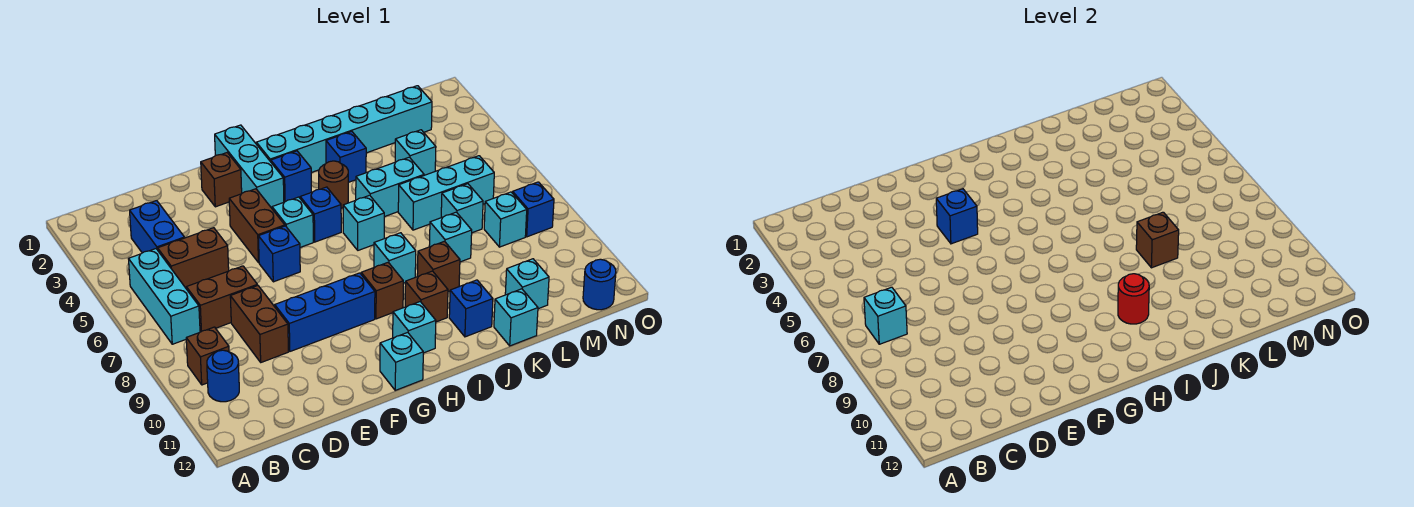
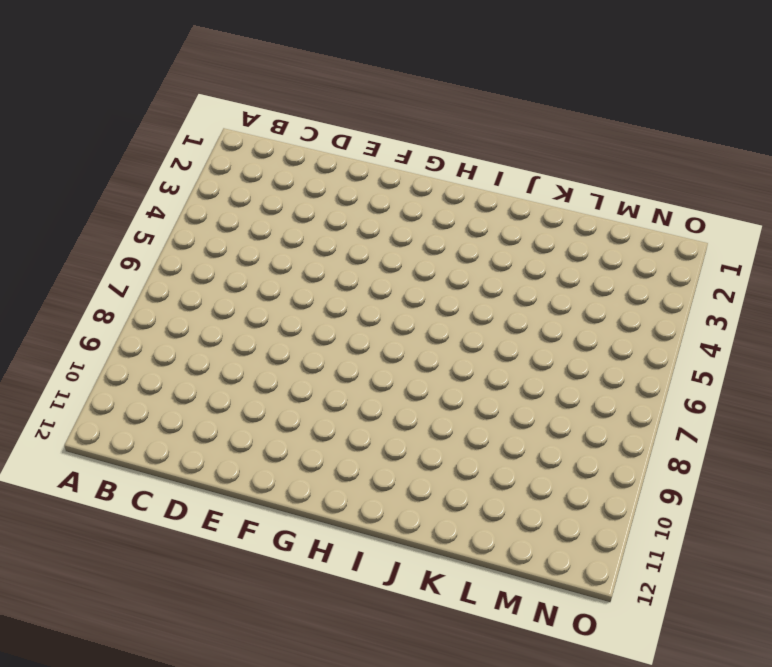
none -> cyan 1x3 brick [129,249,200,344]
none -> brown 1x1 brick [186,327,229,385]
none -> blue 1x1 round brick [207,350,239,402]
none -> blue 1x2 brick [130,201,184,253]

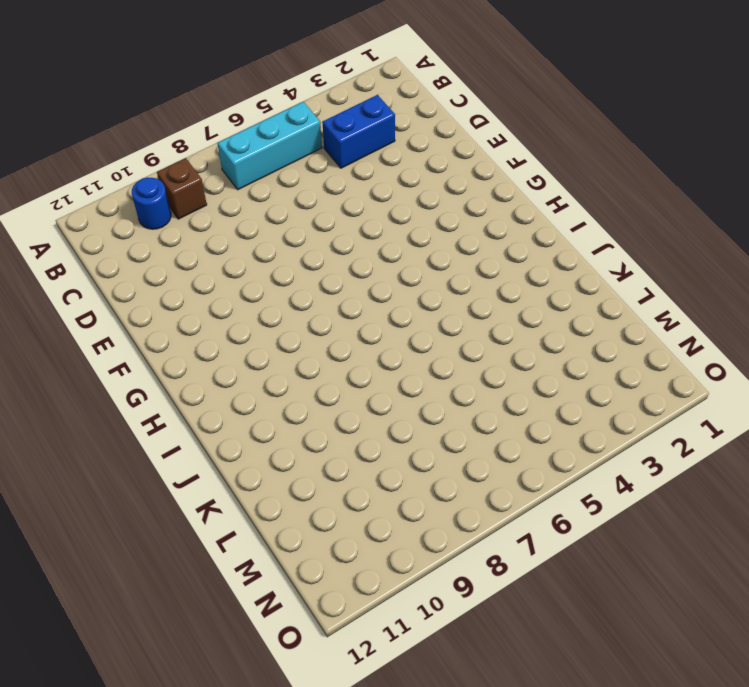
none -> brown 1x2 brick [158,228,229,288]
none -> brown 1x2 brick [186,266,257,332]
none -> brown 1x2 brick [230,285,288,362]
none -> blue 1x3 brick [275,273,375,351]

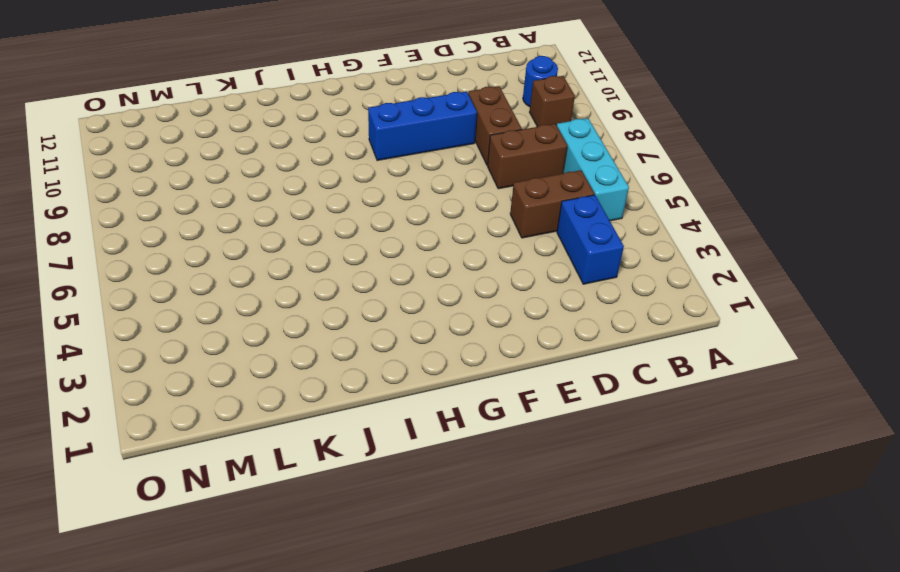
none -> brown 1x1 brick [201,153,242,207]
none -> brown 1x2 brick [229,189,285,262]
none -> blue 1x1 brick [258,226,300,282]
none -> cyan 1x3 brick [215,125,284,208]

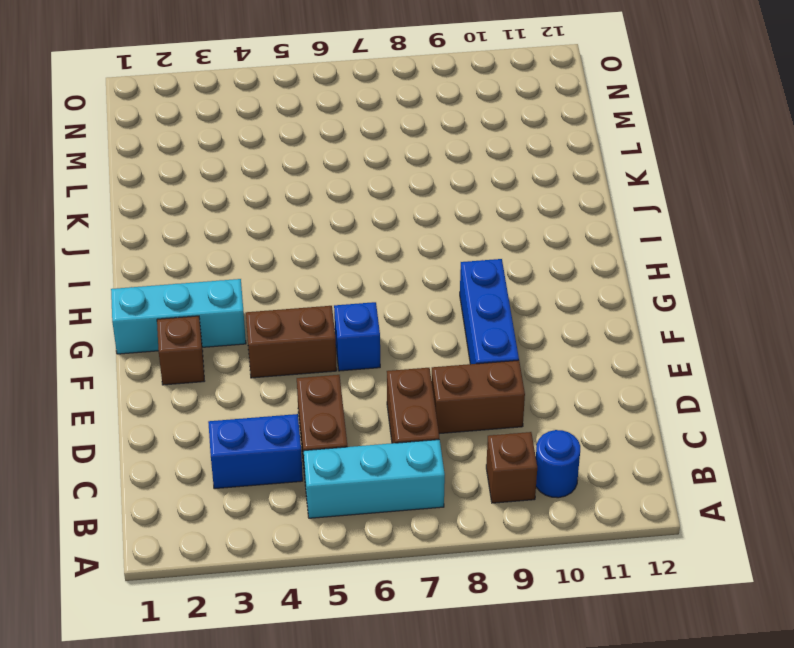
none -> cyan 1x1 brick [272,197,313,247]
none -> cyan 1x1 brick [380,332,423,390]
none -> cyan 1x6 brick [256,86,432,173]
none -> blue 1x1 brick [271,151,311,202]

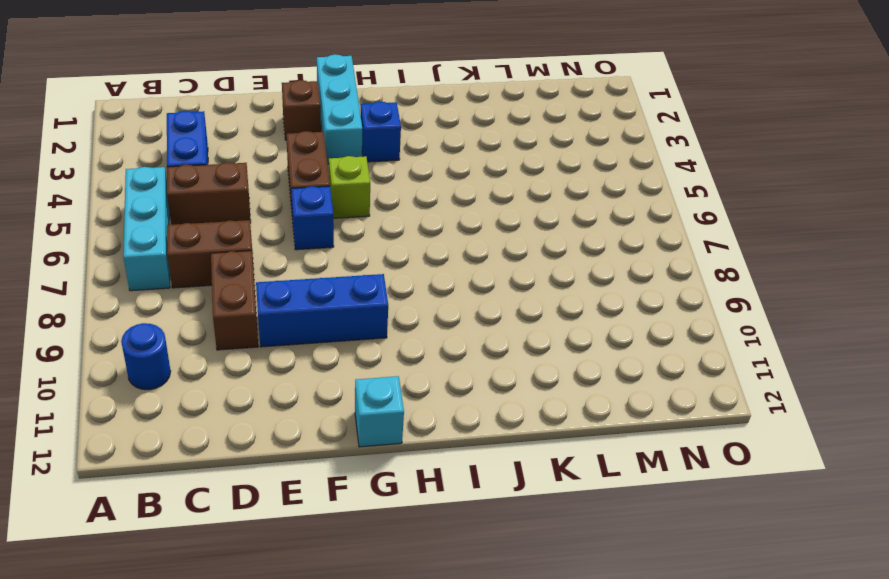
lime 1x1 brick [329,156,370,218] -> cyan 1x1 brick [272,197,313,247]
none -> brown 1x1 brick [186,327,229,385]
none -> cyan 1x6 brick [256,86,432,173]
none -> blue 1x1 brick [300,187,341,242]
none -> brown 1x1 brick [361,263,403,319]

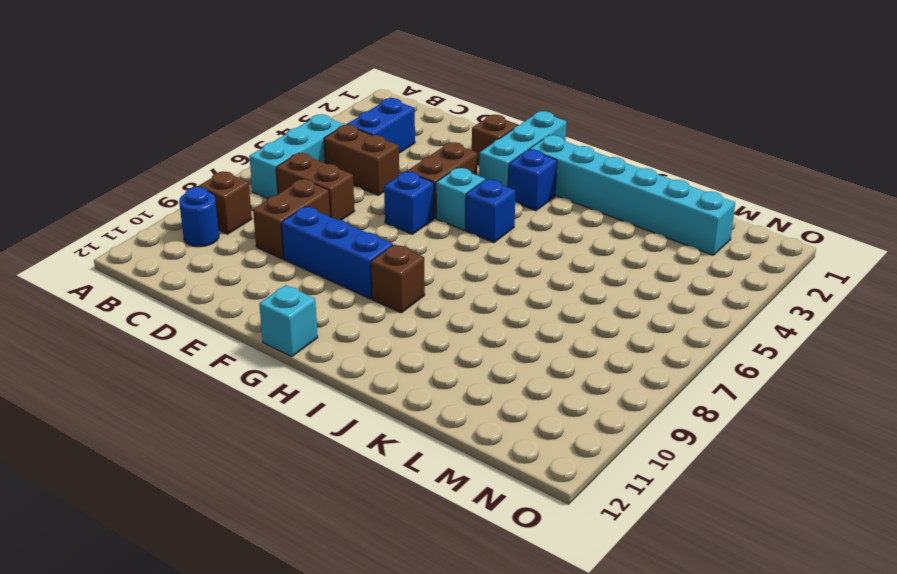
none -> cyan 1x1 brick [393,302,436,353]
none -> brown 1x1 round brick [319,161,348,208]
none -> cyan 1x1 brick [343,195,384,250]
none -> cyan 1x1 brick [374,233,416,283]

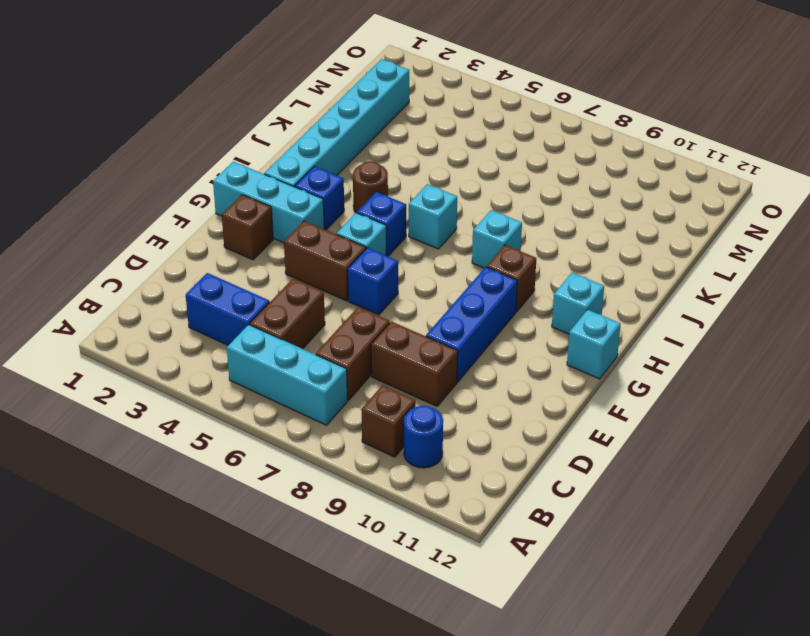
none -> brown 1x1 brick [405,271,448,322]
none -> blue 1x1 brick [326,131,366,182]
none -> cyan 1x2 brick [356,157,424,217]
none -> brown 1x1 brick [417,241,460,292]

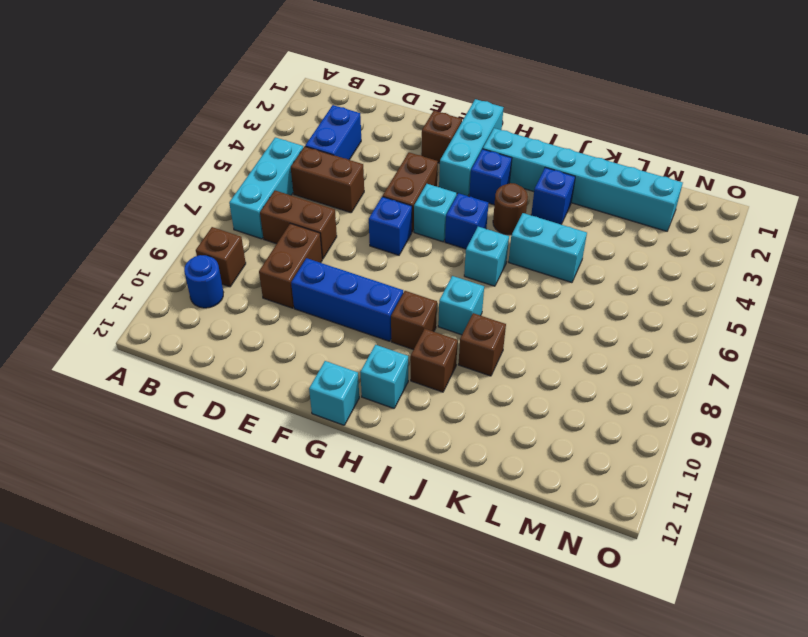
none -> blue 1x1 brick [449,280,493,337]
none -> cyan 1x3 brick [398,156,494,230]
none -> cyan 1x1 brick [429,212,472,262]
none -> cyan 1x1 brick [494,289,538,346]

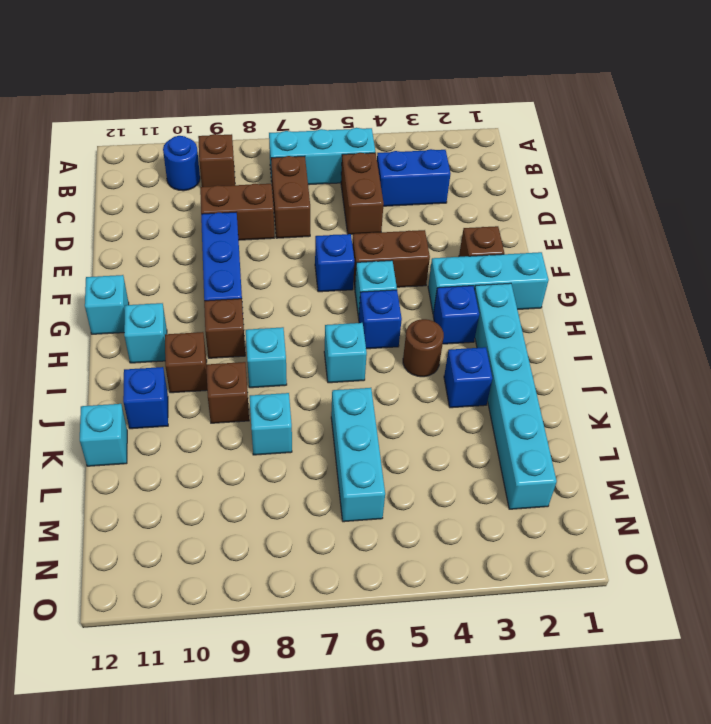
none -> cyan 1x2 brick [356,157,424,217]
none -> cyan 1x1 brick [395,130,436,175]
none -> cyan 1x1 brick [441,184,483,233]
none -> cyan 1x1 brick [505,259,549,309]

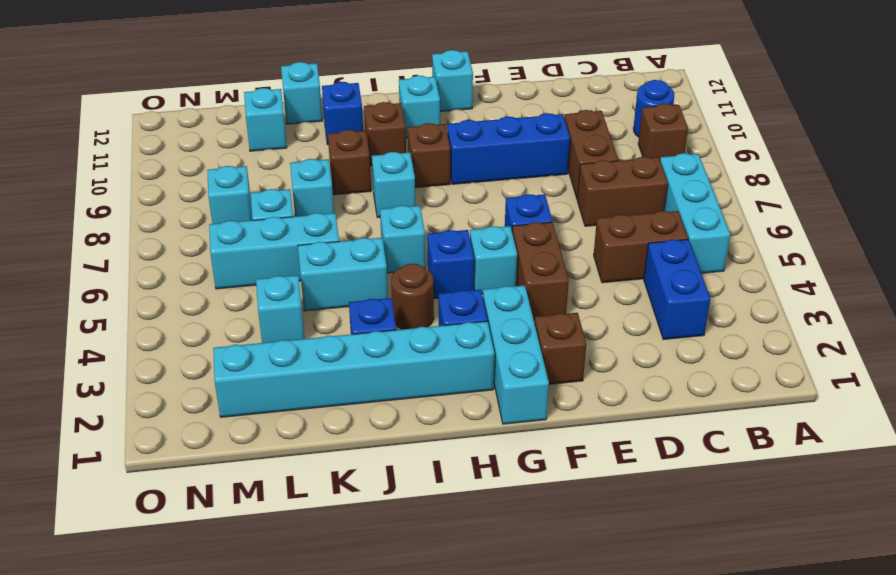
none -> blue 1x1 brick [513,182,554,237]
none -> blue 1x1 round brick [583,259,616,310]
none -> cyan 1x1 brick [864,287,907,344]
none -> blue 1x1 brick [936,189,978,244]

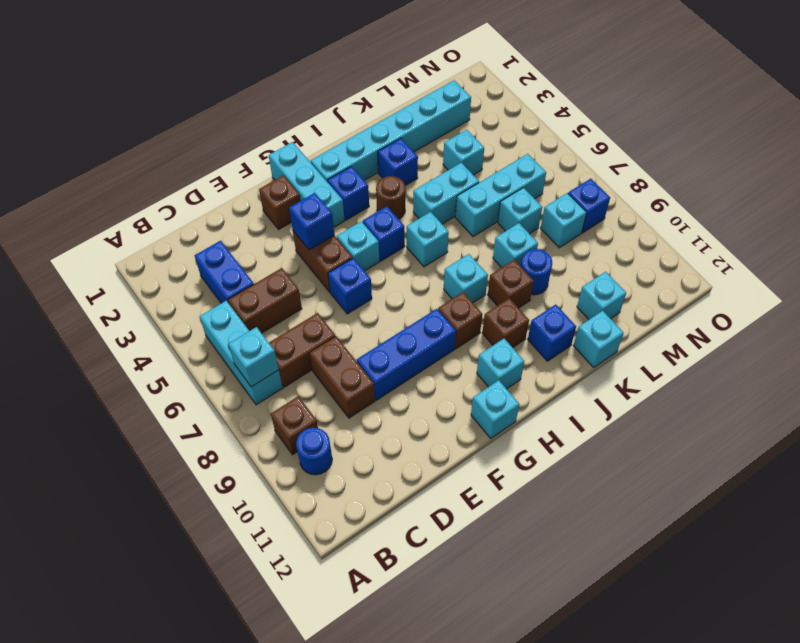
blue 1x1 round brick [521,249,552,295] -> blue 1x1 round brick moved to [583,259,616,310]
none -> red 1x1 round brick [1118,274,1149,324]
none -> brown 1x1 brick [1136,212,1179,268]

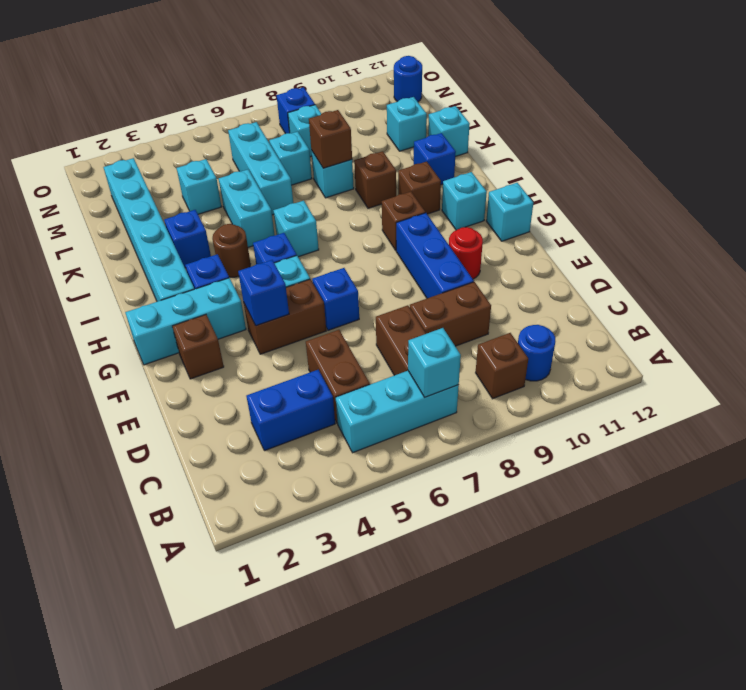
red 1x1 round brick [449,227,483,279] -> red 1x1 round brick moved to [1118,274,1149,324]
none -> cyan 1x1 brick [374,233,416,283]

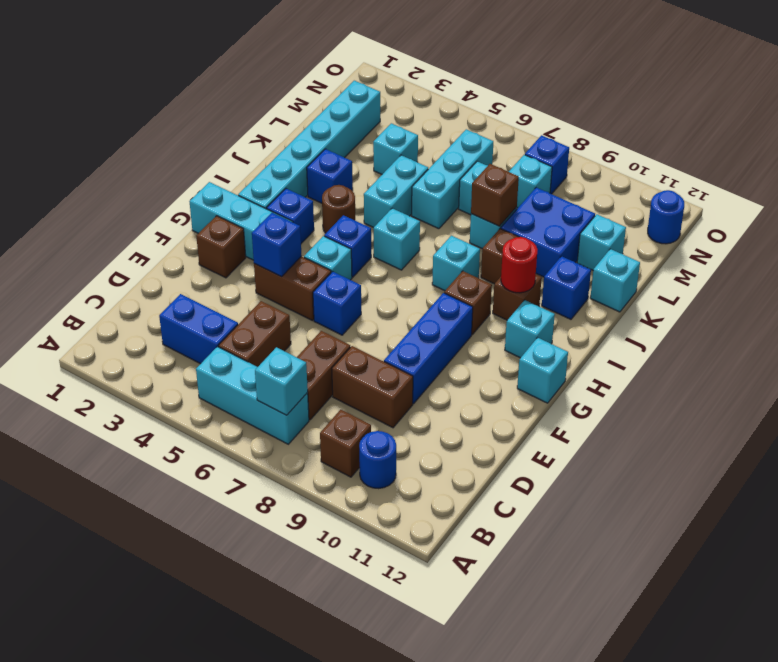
blue 2x2 brick [501,188,595,277] -> none

